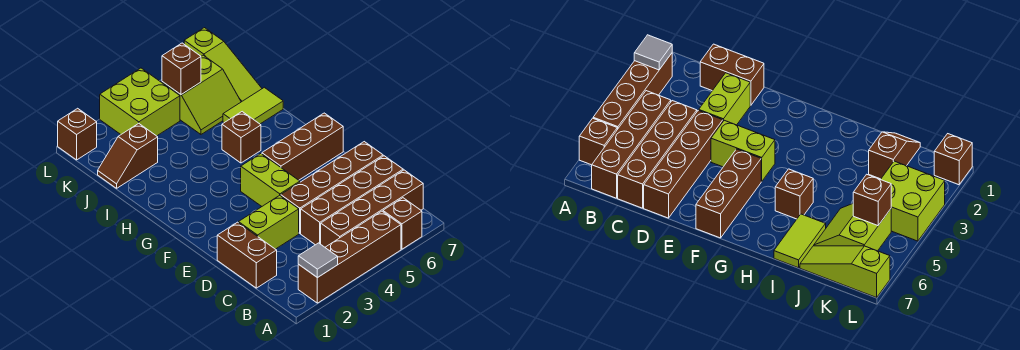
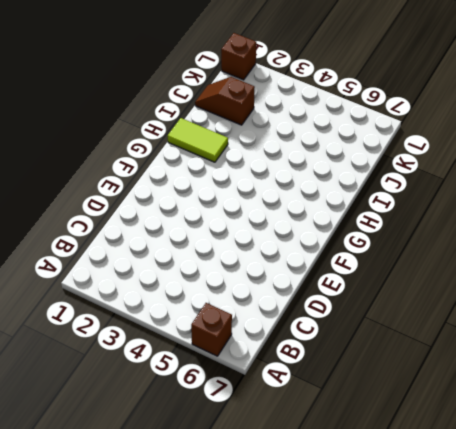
lime 1x2 tile [168,118,228,162] -> lime 1x2 tile moved to [223,87,283,124]
none -> brown 1x4 brick [298,211,401,303]
none -> brown 1x4 brick [321,170,423,247]
none -> brown 1x2 brick [217,222,277,288]

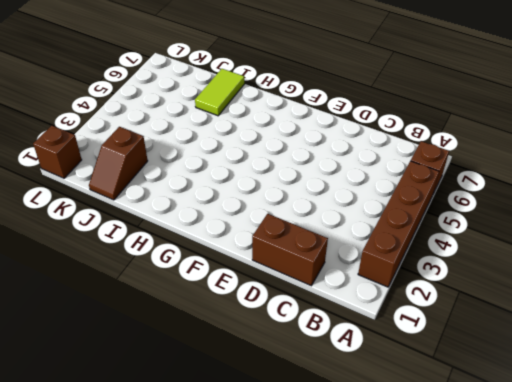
none -> brown 1x4 brick [321,170,423,247]
none -> brown 1x4 brick [301,156,403,245]
none -> lime 1x2 brick [239,195,299,249]

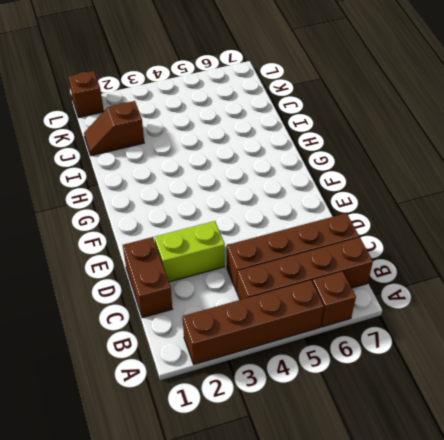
none -> brown 1x4 brick [281,142,383,233]
none -> lime 1x2 brick [241,154,300,206]
none -> brown 1x3 brick [262,113,343,180]

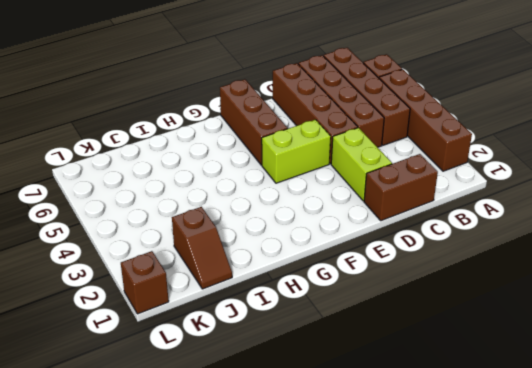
none -> brown 1x1 brick [222,112,261,163]
none -> lime 1x2 tile [223,87,283,124]
none -> lime 2x2 slope [162,55,241,134]

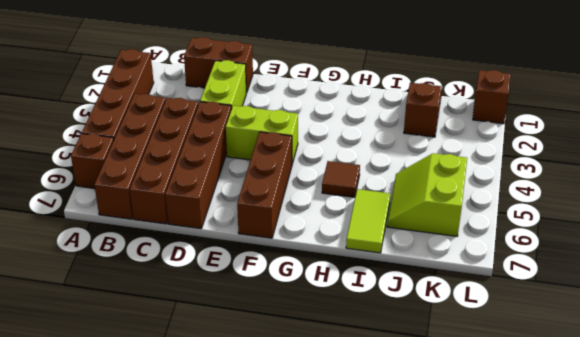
brown 1x1 tile [322,161,360,197] -> brown 1x1 brick [222,112,261,163]
none -> lime 1x3 slope [184,28,262,102]
none -> lime 2x2 brick [100,68,180,136]
none -> grey 1x1 tile [298,243,338,278]

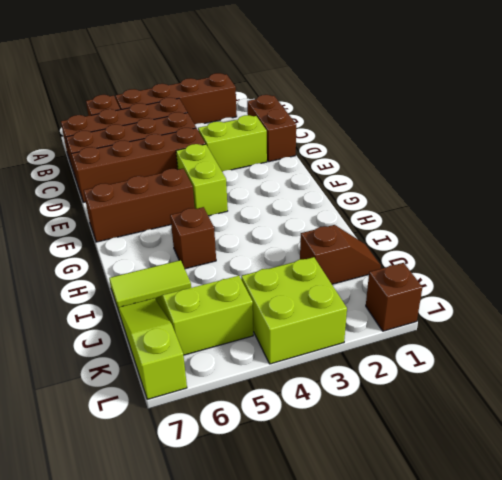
none -> grey 1x1 tile [298,243,338,278]
none -> brown 1x1 brick [162,43,201,94]

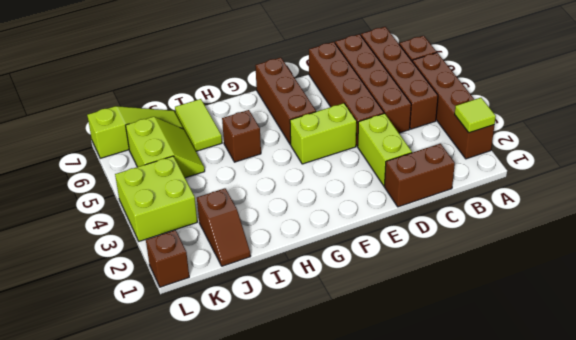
lime 1x1 tile [455,98,496,133] -> grey 1x1 tile [298,243,338,278]
none -> brown 1x1 brick [162,43,201,94]

